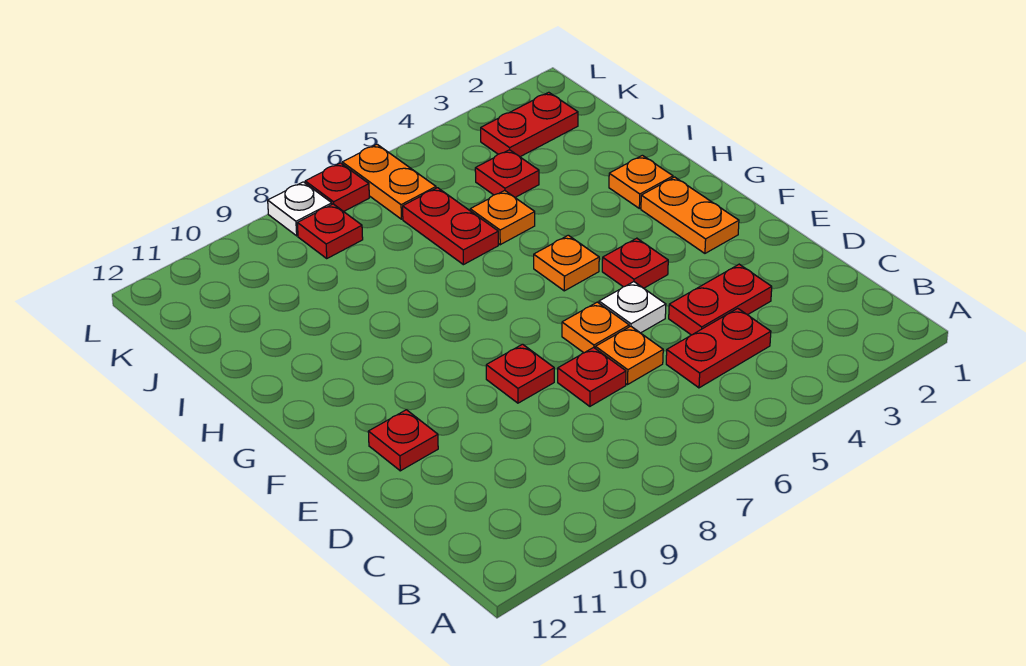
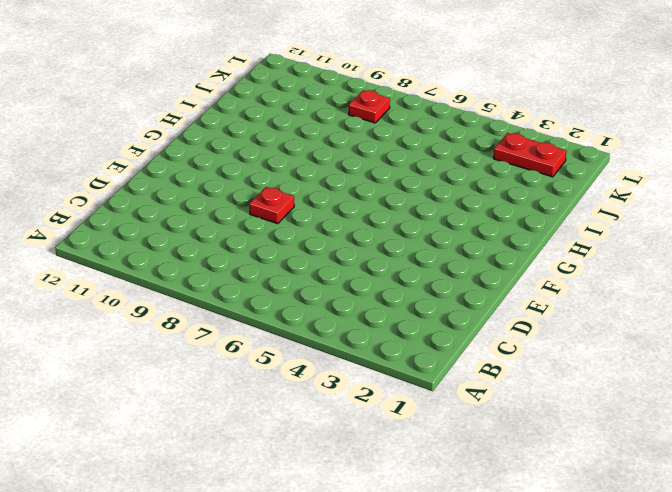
none -> red 1x2 plate [666,308,771,388]
none -> red 1x2 plate [669,264,772,335]
none -> orange 1x1 plate [595,326,663,385]

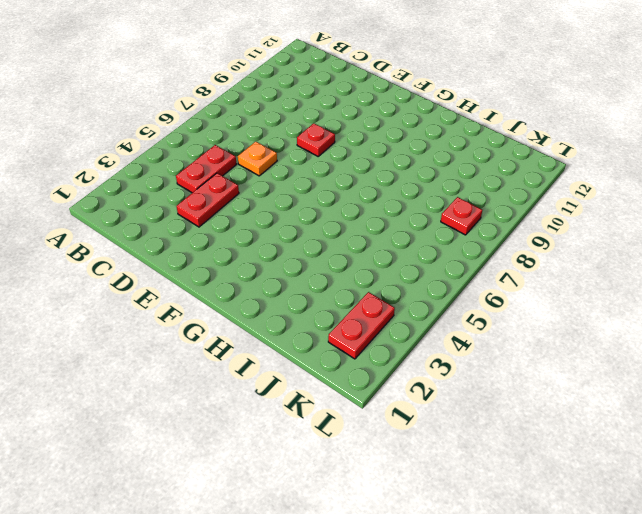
none -> red 1x1 plate [558,347,626,406]
none -> white 1x1 plate [599,282,666,333]
none -> orange 1x1 plate [562,302,629,353]

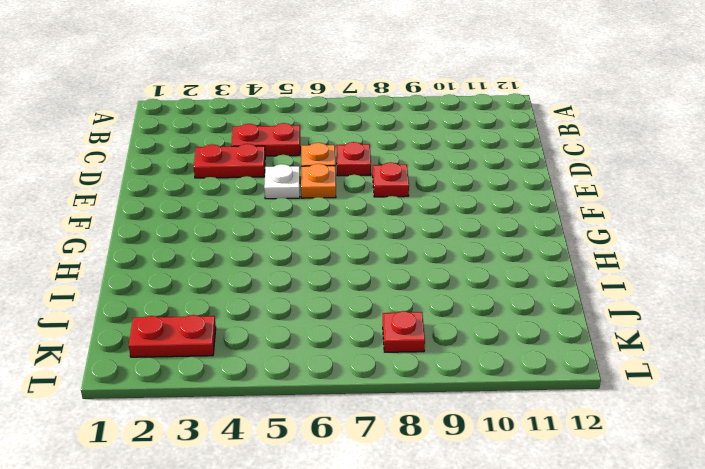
none -> red 1x1 plate [368,410,438,471]
none -> orange 1x2 plate [641,177,739,253]
none -> red 1x1 plate [602,238,668,288]

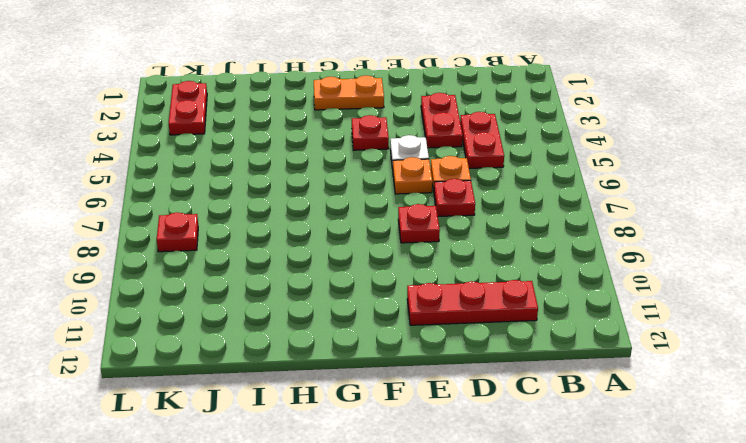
red 1x3 plate [407,280,538,325] -> red 1x1 plate [368,410,438,471]
none -> orange 1x1 plate [534,235,599,291]
none -> orange 1x1 plate [609,155,673,208]
none -> orange 1x1 plate [470,190,535,245]

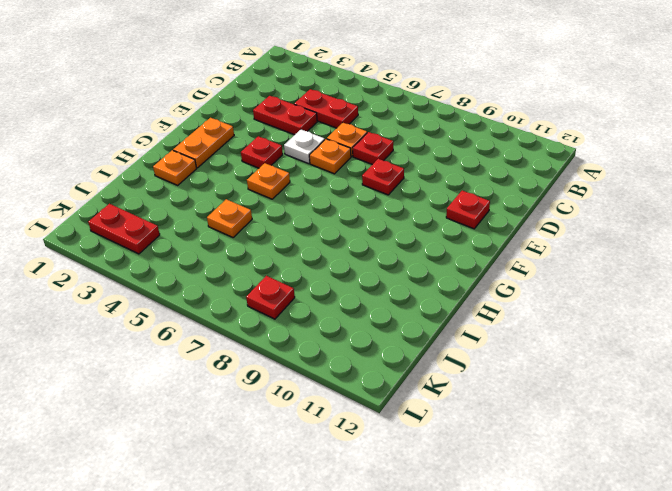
none -> red 1x2 plate [403,188,498,265]
none -> red 1x1 plate [475,150,539,197]
none -> orange 1x2 plate [342,144,436,219]

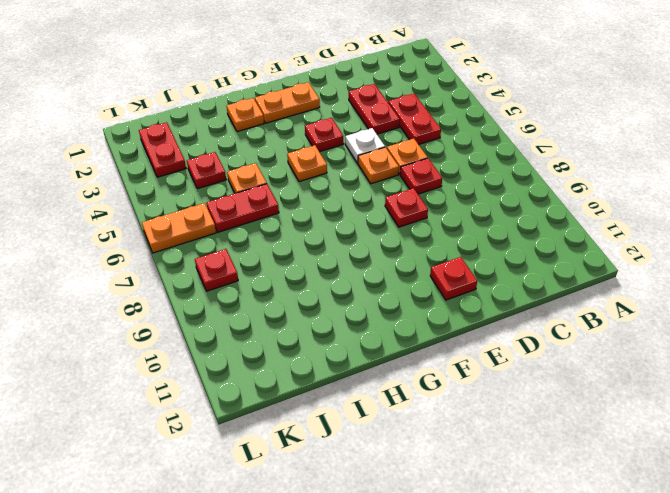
none -> red 1x1 plate [305,163,369,212]
none -> white 1x1 plate [268,182,332,236]

